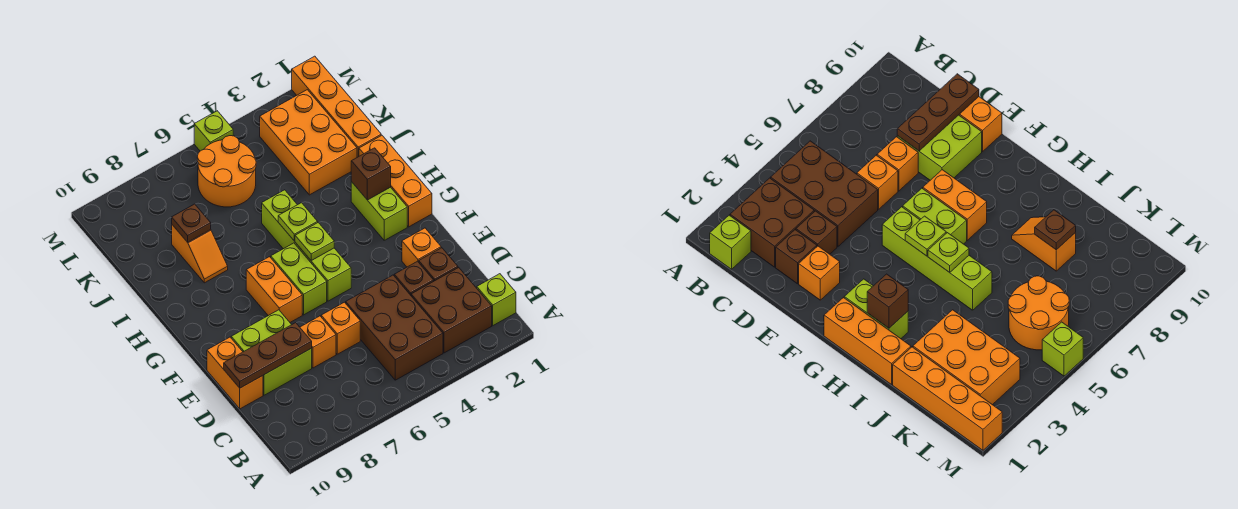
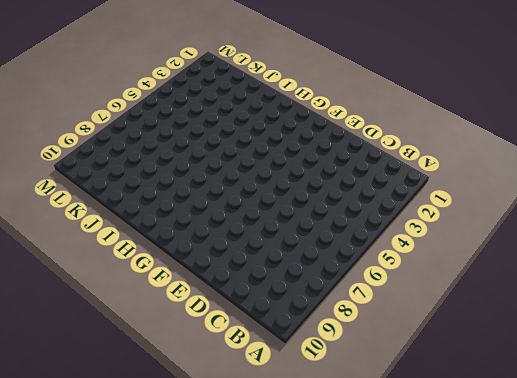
none -> lime 1x1 brick [477,274,516,325]
none -> brown 2x2 brick [411,268,492,353]
none -> brown 2x3 brick [346,275,443,380]

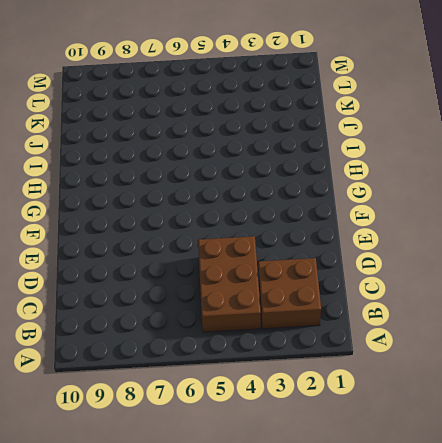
none -> lime 1x1 brick [477,274,516,325]
none -> brown 1x1 brick [419,248,458,281]
none -> brown 1x1 brick [394,261,434,295]

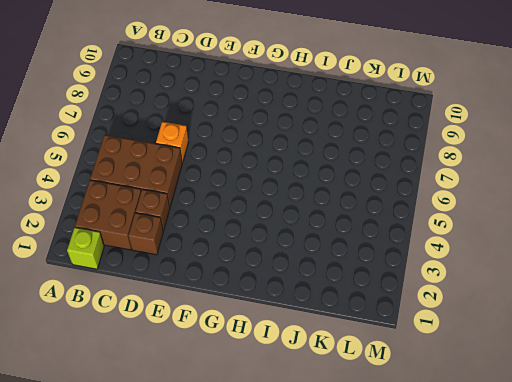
none -> orange 1x1 brick [300,316,336,368]
none -> lime 2x2 brick [231,310,312,395]
none -> orange 1x2 brick [207,337,263,409]

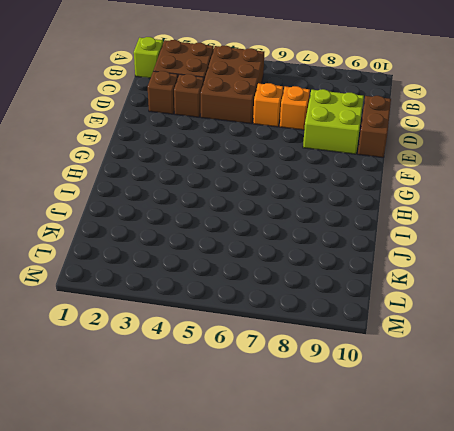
brown 1x2 brick [358,96,391,158] -> orange 1x2 brick [207,337,263,409]
none -> orange 1x1 brick [402,228,441,267]
none -> lime 1x4 brick [262,190,351,301]
none -> lime 1x2 brick [271,243,327,315]

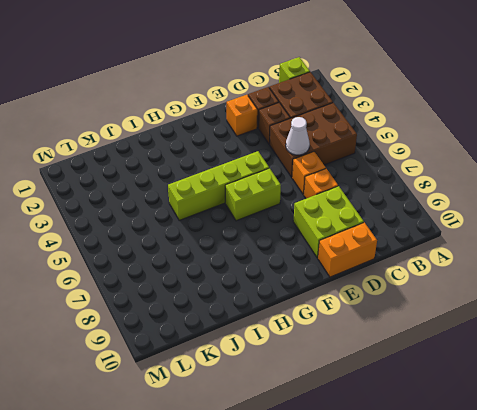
white 1x1 cone [286,117,310,155] -> none
none -> orange 1x2 brick [246,257,302,322]
none -> orange 1x3 brick [359,135,432,227]
none -> lime 1x2 brick [351,182,407,240]

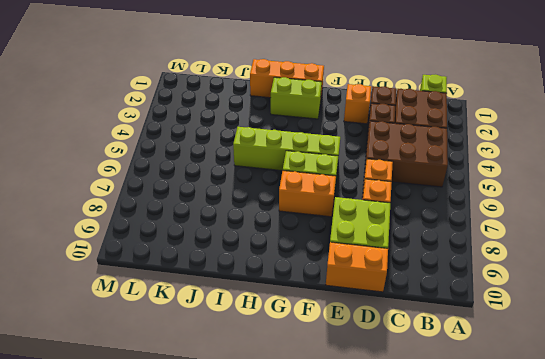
none -> orange 1x2 slope [172,225,228,283]
none -> orange 1x4 brick [292,56,381,157]
none -> orange 2x3 brick [260,90,357,195]

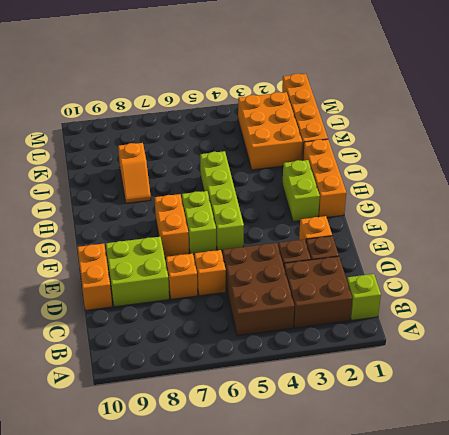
none -> orange 2x2 round brick [197,136,256,207]
none -> lime 1x1 brick [194,111,233,151]
none -> brown 1x3 plate [224,323,312,388]

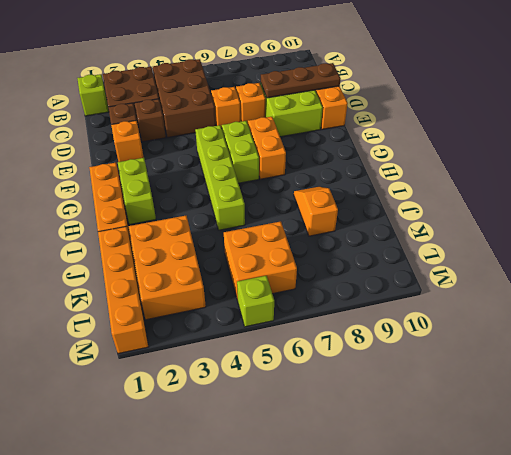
orange 2x2 brick [224,221,297,301] -> orange 2x2 round brick [197,136,256,207]
none -> lime 1x1 plate [295,222,334,260]
none -> brown 1x1 brick [351,148,391,200]
none -> lime 1x1 plate [278,203,318,241]

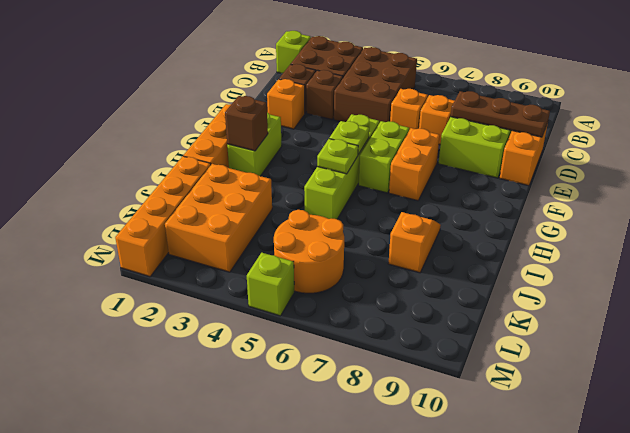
none -> brown 1x1 plate [172,204,211,242]

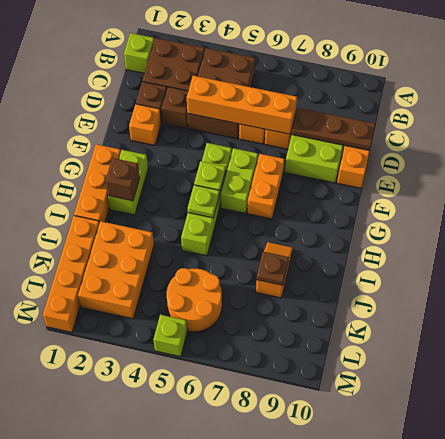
orange 1x4 brick [187,76,297,134] -> none

